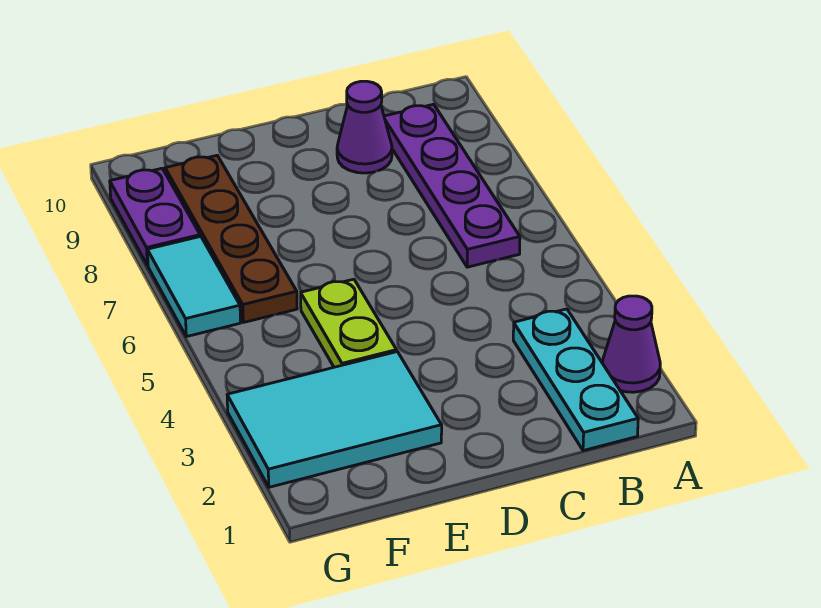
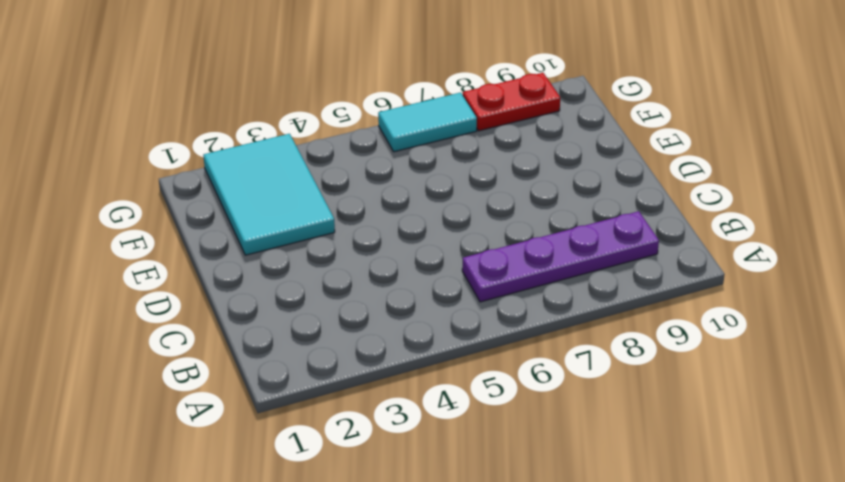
red 1x2 plate [463,73,560,131] -> purple 1x2 plate [110,168,200,265]
none -> purple 1x1 cone [603,296,660,392]
none -> cyan 1x3 plate [513,309,638,451]

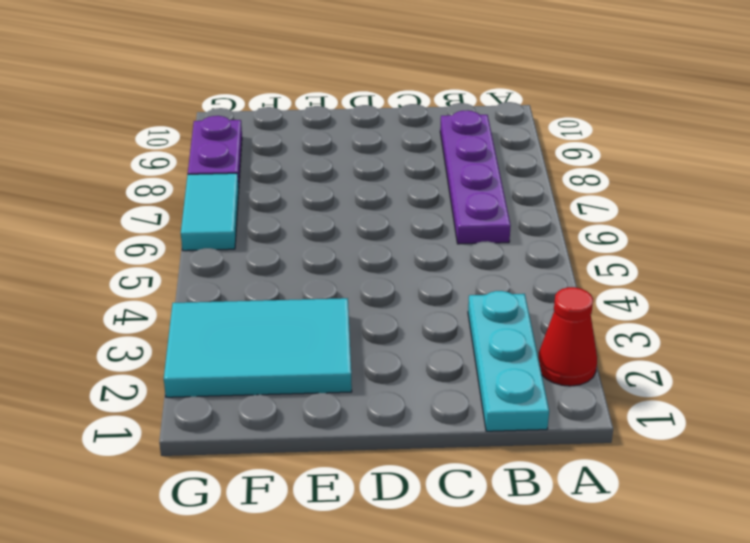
red 1x1 cone [538,287,597,386] -> purple 1x1 cone [603,296,660,392]
none -> purple 1x1 cone [337,81,392,173]
none -> lime 1x2 plate [301,279,397,367]

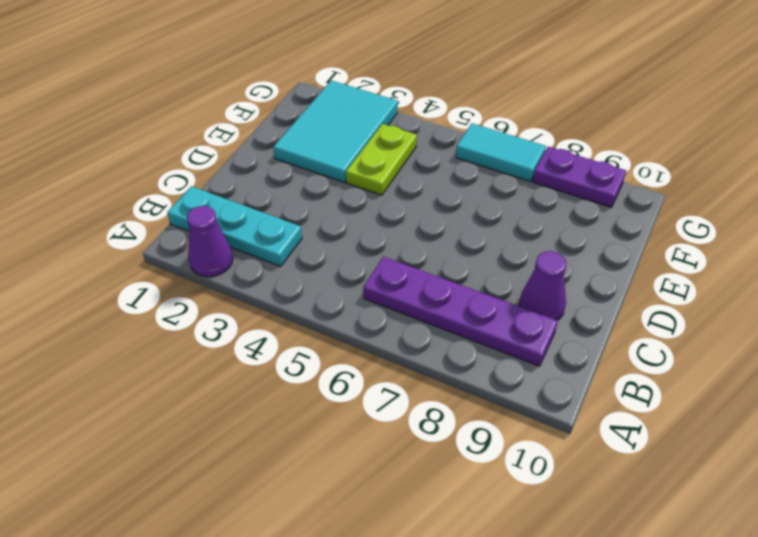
lime 1x2 plate [346,124,417,195] -> lime 1x2 plate turned to [301,279,397,367]
none -> brown 1x4 plate [165,155,297,322]

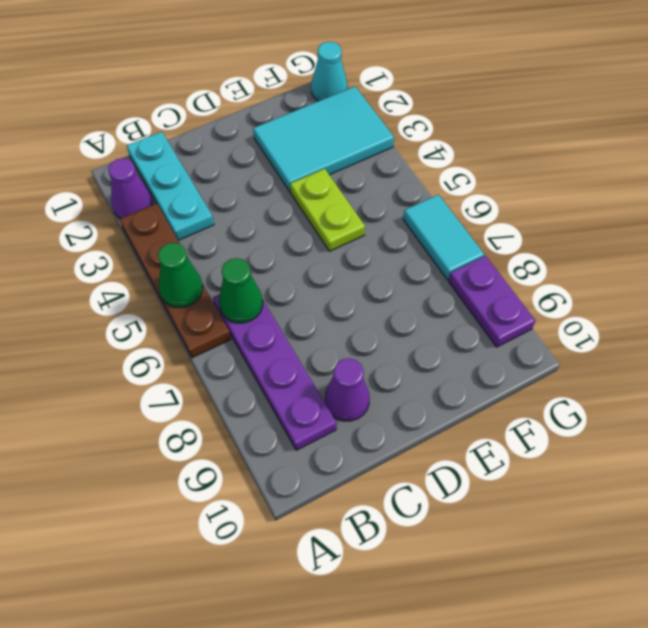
brown 1x4 plate [120,203,231,358] -> brown 1x4 plate moved to [165,155,297,322]
green 1x1 cone [158,243,203,307] -> none
green 1x1 cone [219,258,263,323] -> none
cyan 1x1 cone [311,42,347,101] -> none

